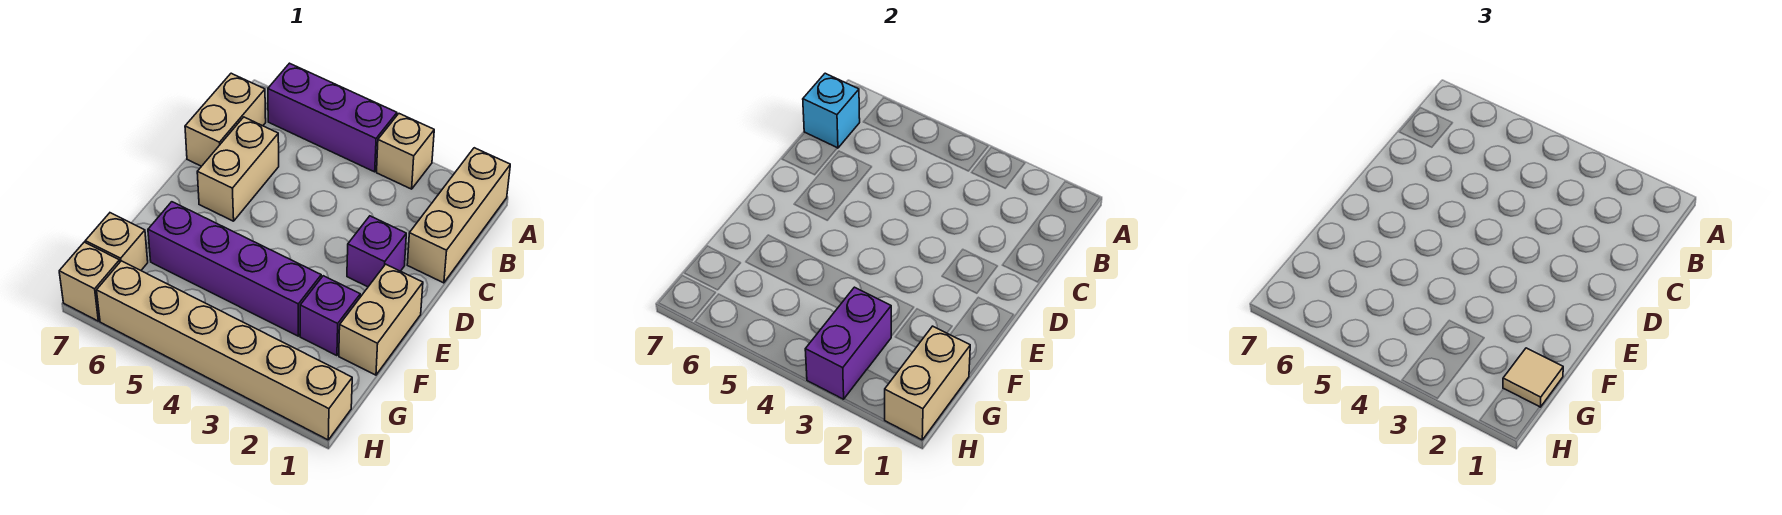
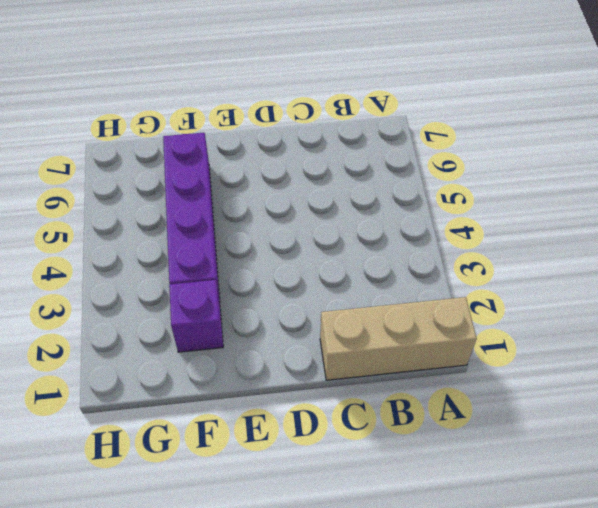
none -> tan 1x1 brick [377,114,434,189]
none -> purple 1x3 brick [268,63,397,172]
none -> tan 1x2 brick [185,73,266,166]

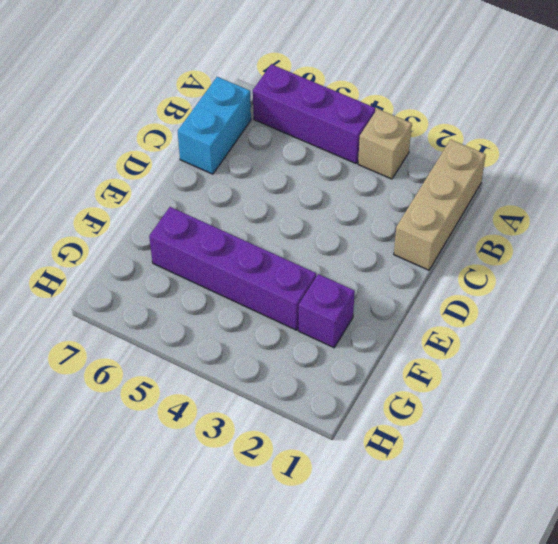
cyan 1x2 brick [178,77,251,174] -> tan 1x2 brick [185,73,266,166]
none -> tan 1x2 brick [197,117,279,221]
none -> purple 1x1 brick [347,216,406,287]
none -> tan 1x2 brick [339,264,423,375]

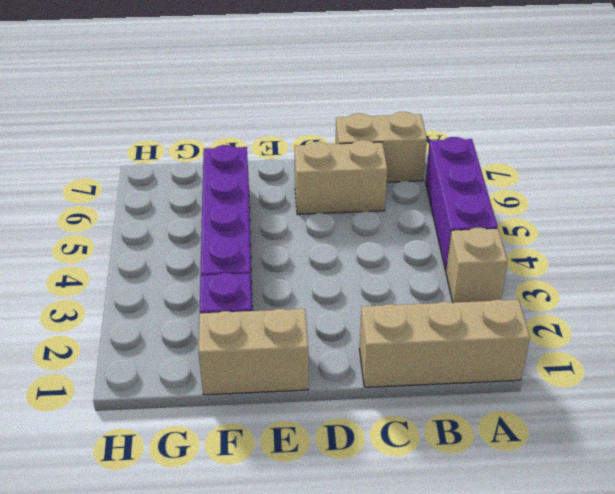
none -> purple 1x1 brick [347,216,406,287]
none -> tan 1x1 brick [85,213,148,270]
none -> tan 1x6 brick [97,261,352,440]

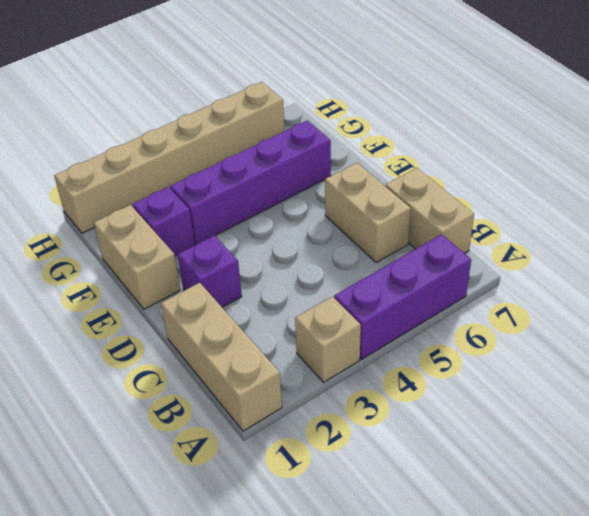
none -> tan 1x1 brick [85,213,148,270]
none -> tan 1x1 brick [59,242,120,321]
none -> cyan 1x1 brick [803,73,860,148]

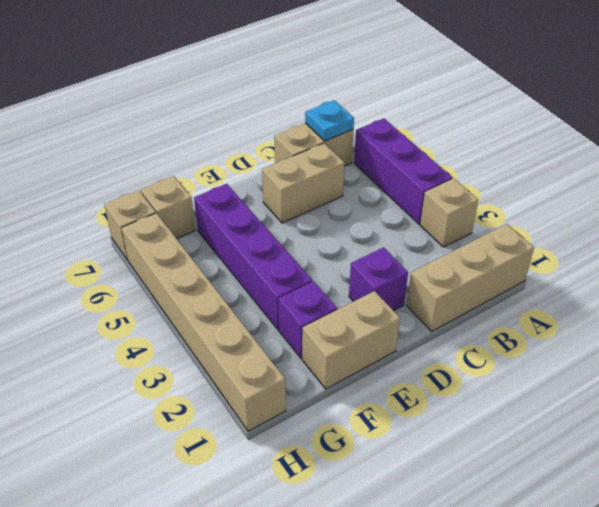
cyan 1x1 plate [305,100,354,141] -> cyan 1x1 brick [803,73,860,148]
none -> tan 1x2 brick [885,326,970,440]
none -> purple 1x2 brick [805,287,891,399]
none -> tan 1x1 tile [1503,348,1563,407]

